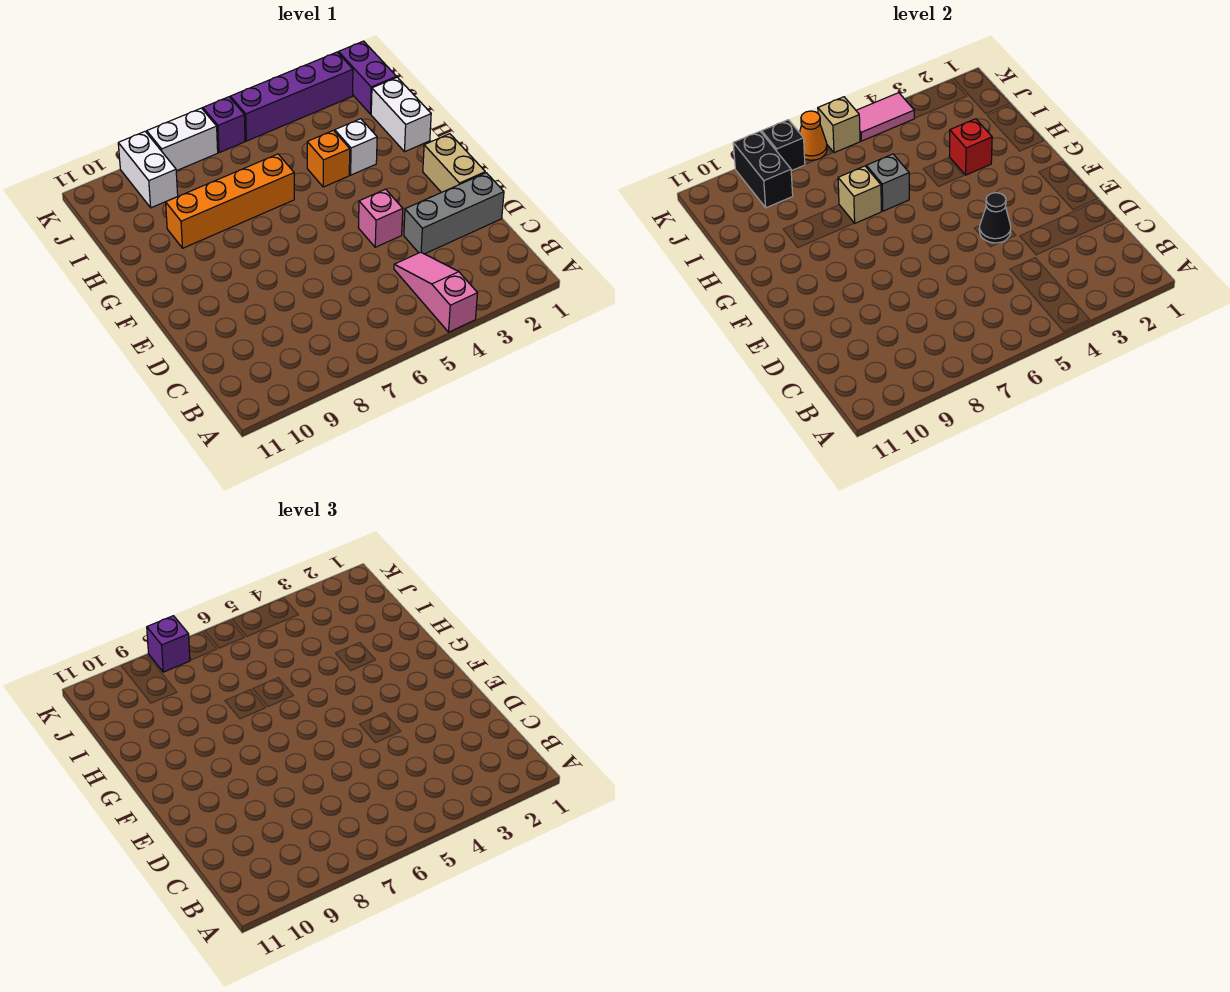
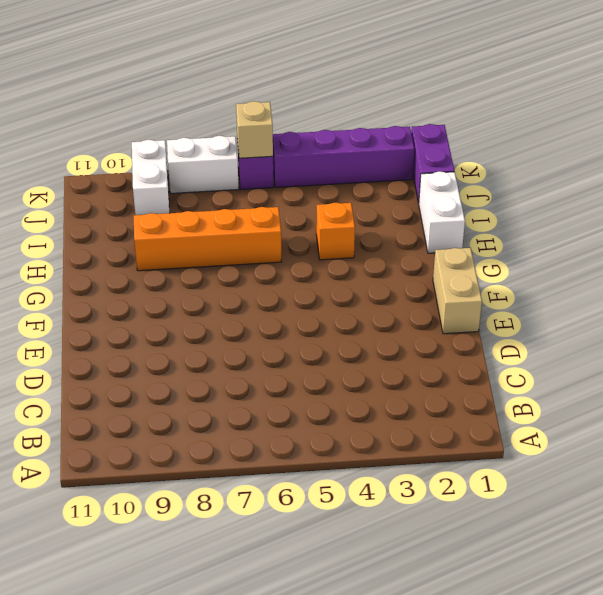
none -> pink 1x3 slope [394,252,477,332]
none -> grey 1x3 brick [404,173,504,254]
none -> pink 1x1 brick [358,189,403,247]

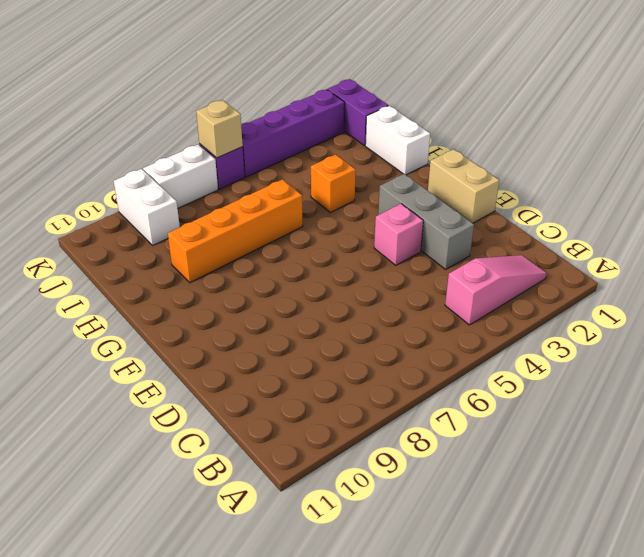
pink 1x3 slope [445,255,547,325] -> pink 1x3 slope turned to [394,252,477,332]
grey 1x3 brick [378,174,474,269] -> grey 1x3 brick turned to [404,173,504,254]
none -> white 1x1 brick [335,119,377,175]
none -> black 1x1 cone [979,193,1011,243]
none -> red 1x1 brick [949,119,992,175]

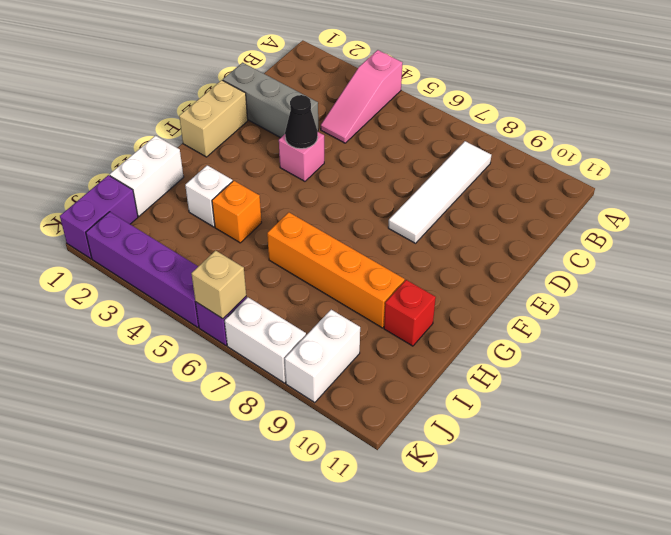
white 1x4 tile [388,141,491,243] -> none
red 1x1 brick [384,280,436,346] -> red 1x1 brick moved to [949,119,992,175]
none -> grey 1x1 brick [866,154,909,211]
none -> tan 1x1 brick [838,166,881,223]
none -> black 1x2 brick [733,132,793,208]

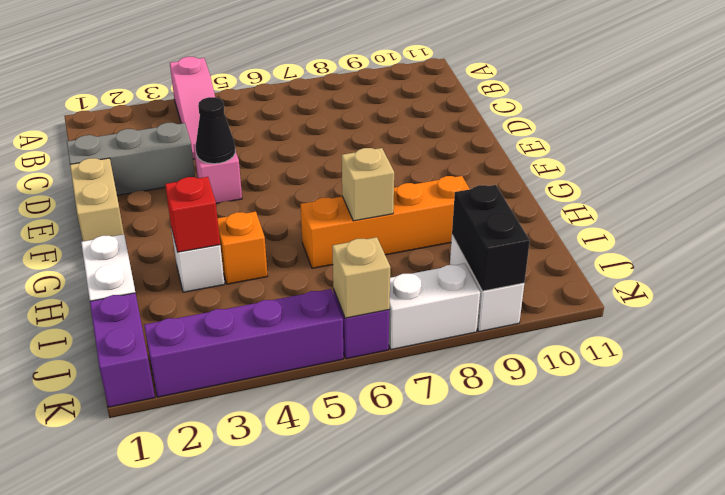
none -> grey 1x1 brick [866,154,909,211]
none -> pink 1x2 tile [856,93,914,141]
none -> orange 1x1 cone [800,111,827,160]

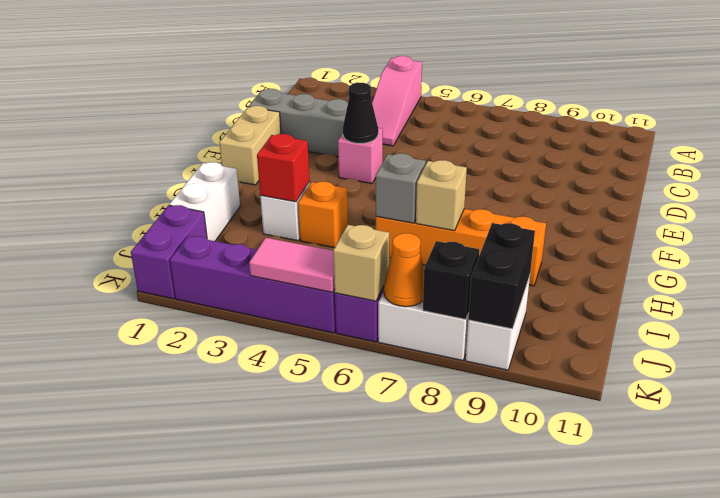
none -> purple 1x1 brick [147,616,190,672]

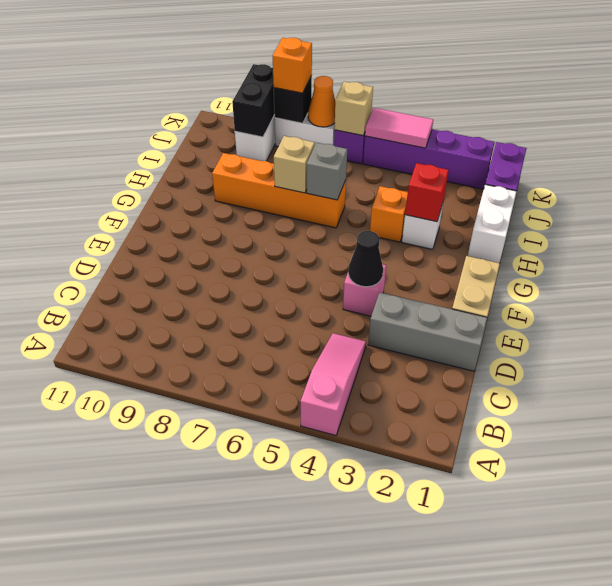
orange 1x1 brick [273,38,312,93] -> purple 1x1 brick [147,616,190,672]

